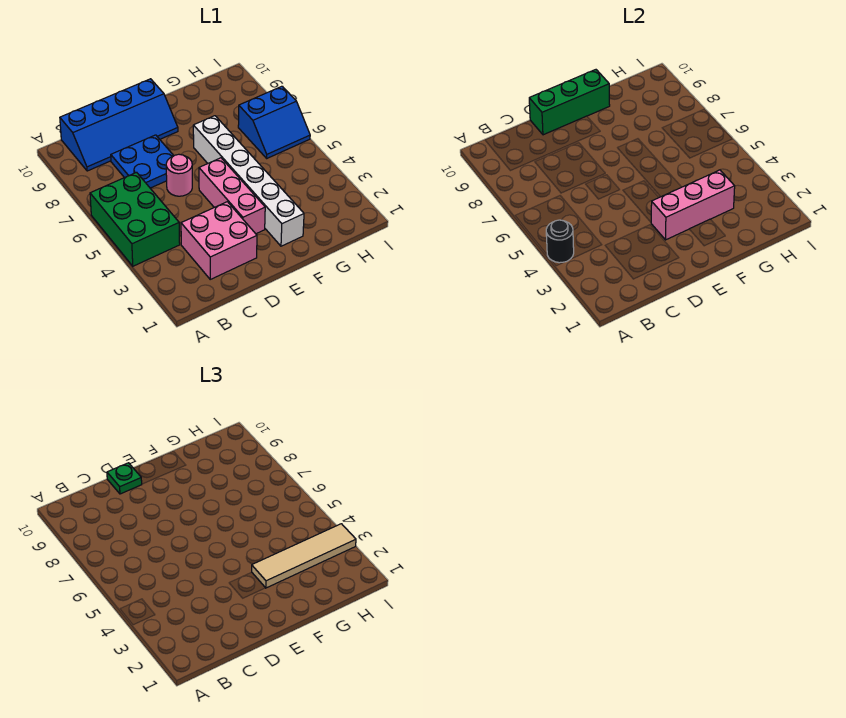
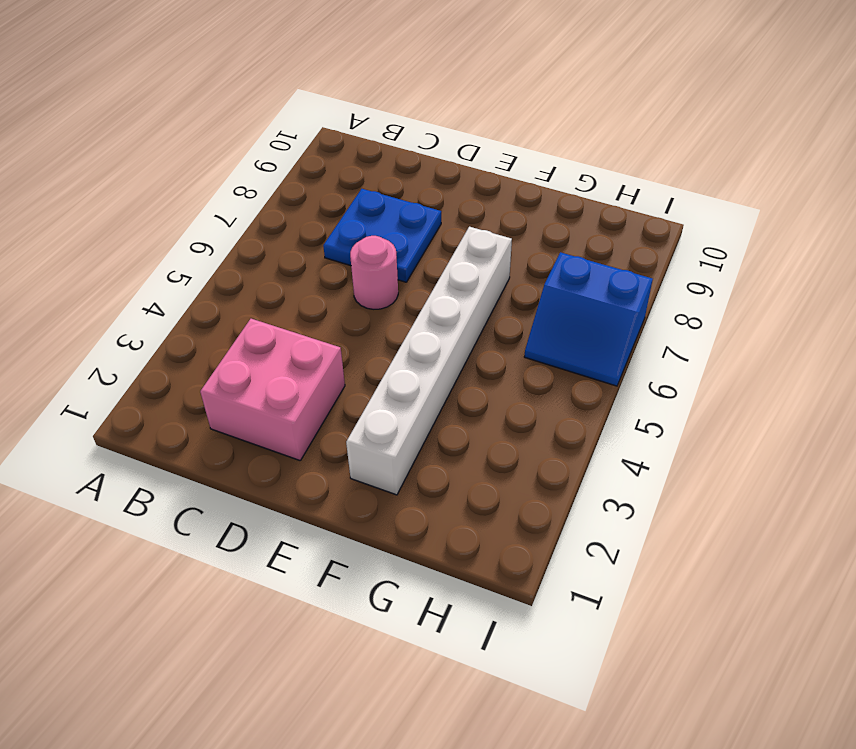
none -> green 2x3 brick [90,172,180,266]
none -> blue 2x4 slope [60,79,178,171]
none -> pink 1x3 brick [199,158,265,234]

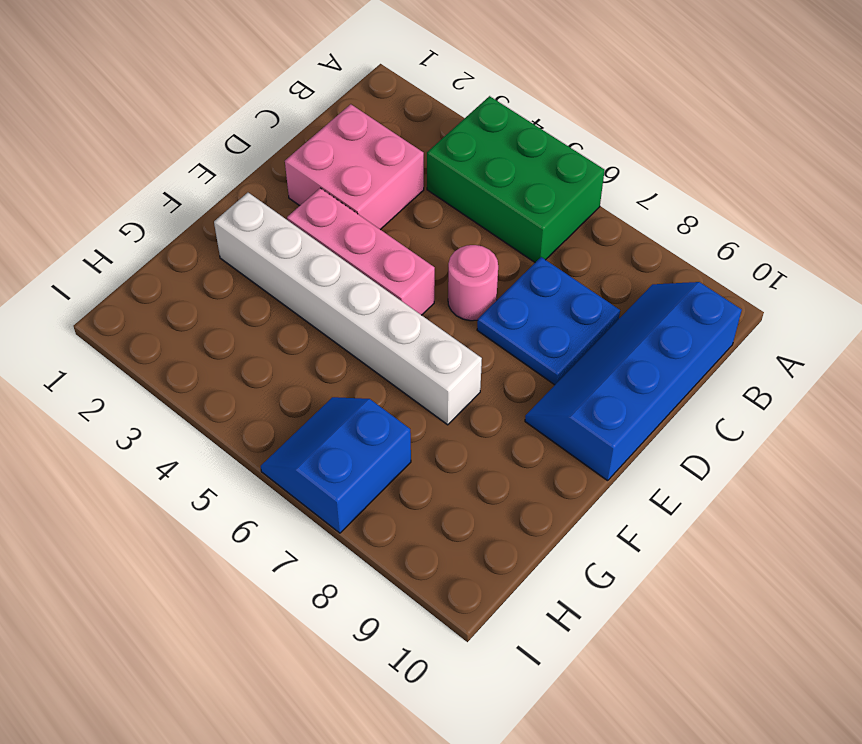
none -> black 1x1 round brick [546,220,574,263]
none -> green 1x3 brick [529,70,610,135]
none -> pink 1x3 brick [651,170,735,240]

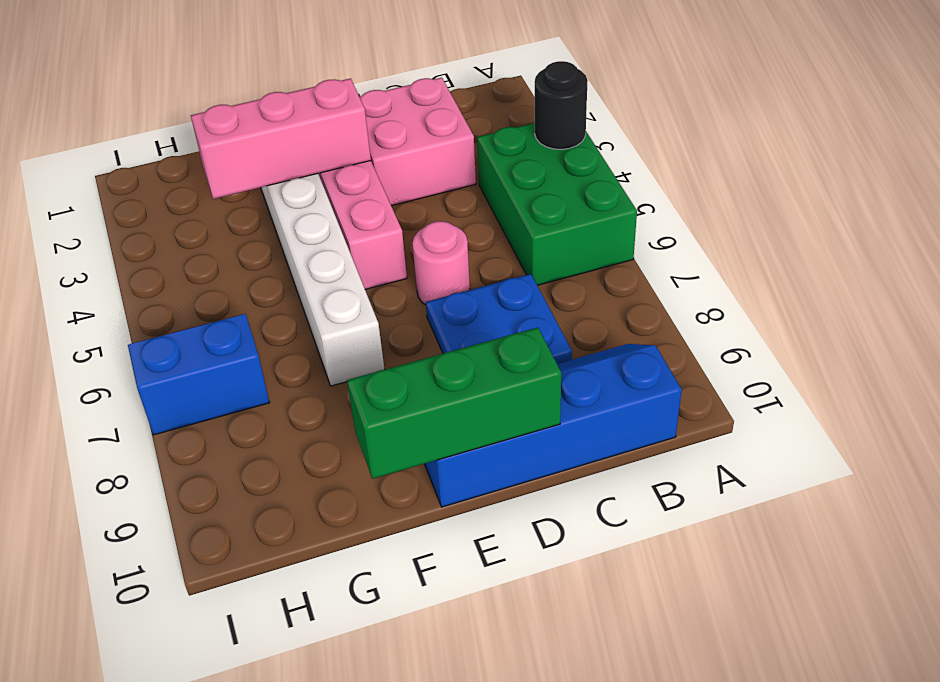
none -> green 1x1 plate [107,463,142,494]
none -> tan 1x4 tile [252,524,356,588]

